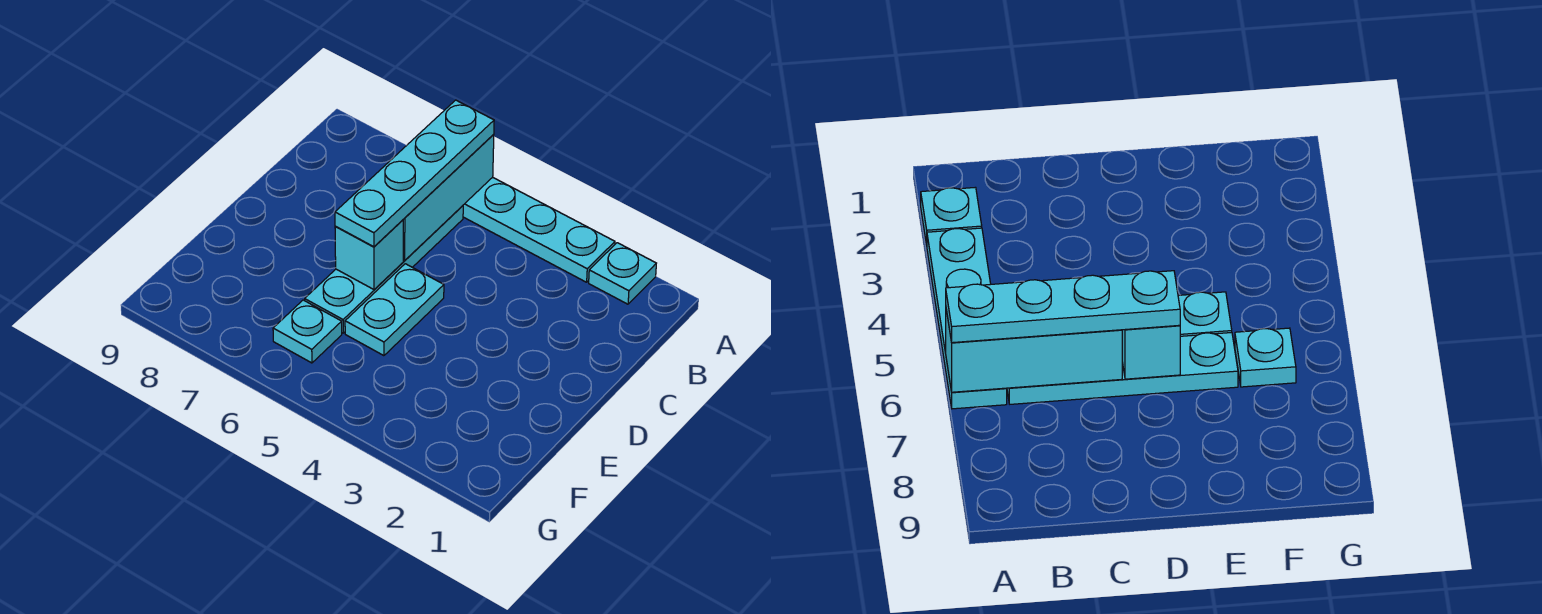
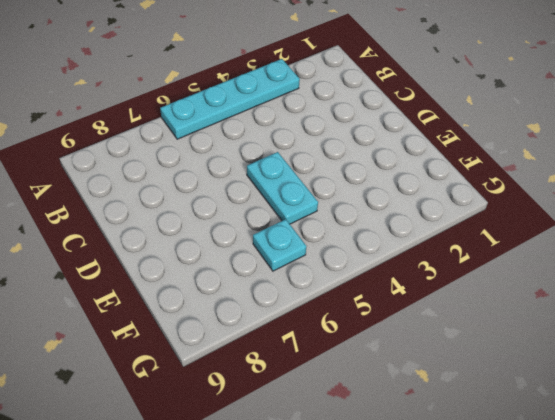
none -> cyan 1x1 plate [589,243,656,304]
none -> cyan 1x4 plate [305,206,463,333]

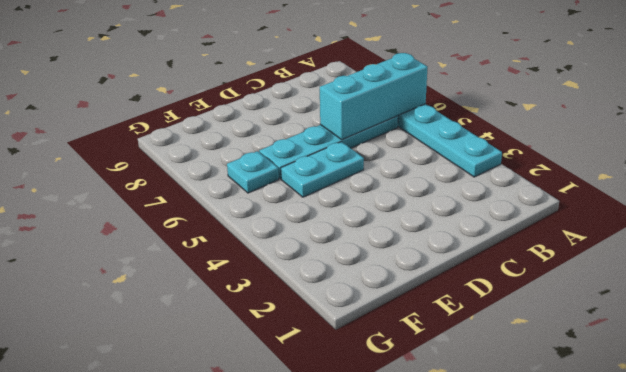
none -> cyan 1x1 plate [589,243,656,304]
none -> cyan 1x1 brick [335,220,403,289]

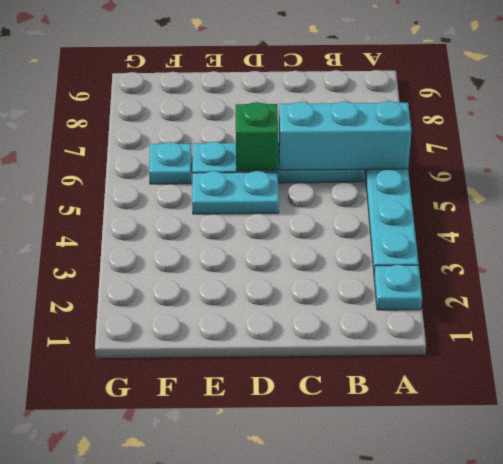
green 1x1 brick [236,102,278,171] -> cyan 1x1 brick [335,220,403,289]
none -> cyan 1x4 plate [335,100,494,247]

